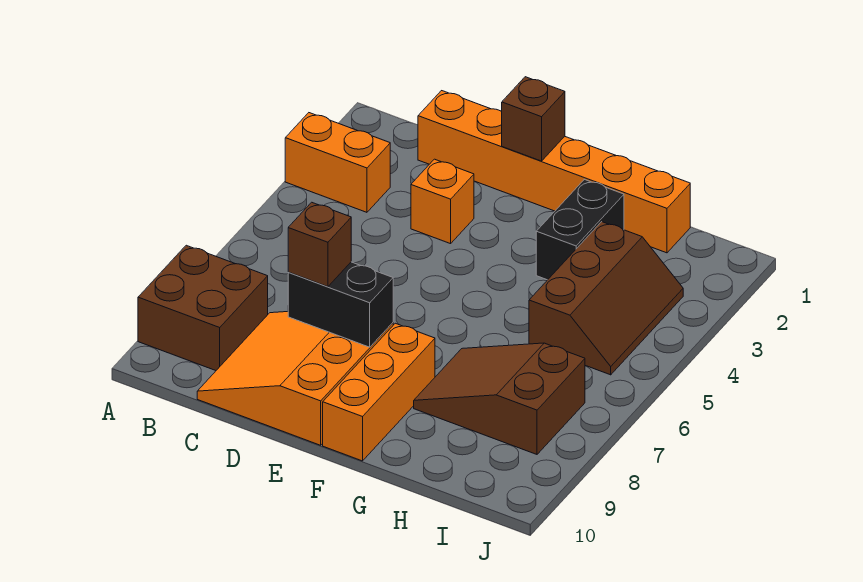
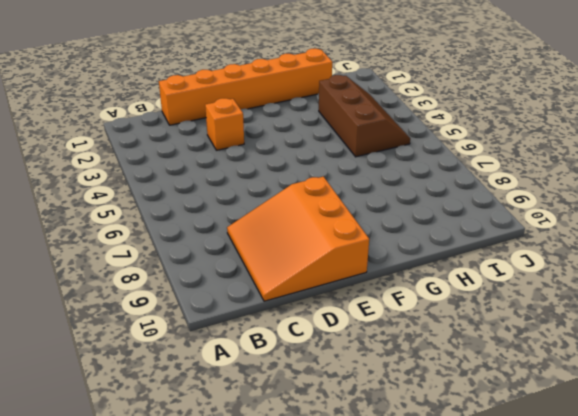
none -> orange 1x2 brick [285,113,390,212]
none -> brown 2x2 brick [138,245,268,371]
none -> orange 1x3 brick [323,323,435,461]

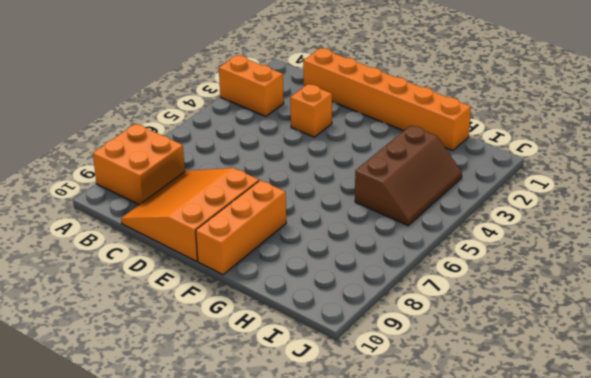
orange 2x2 brick [93,124,185,205] -> brown 2x2 brick [138,245,268,371]
none -> black 1x2 brick [536,179,624,280]
none -> brown 2x3 slope [414,343,585,454]
none -> black 1x2 brick [288,262,393,347]

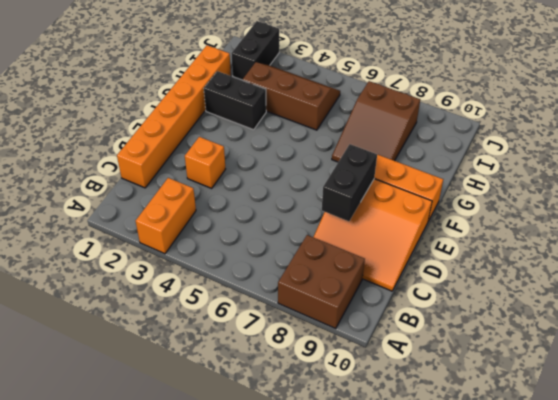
black 1x2 brick [231,21,279,80] -> none
none -> brown 1x1 brick [502,77,565,161]
none -> brown 1x1 brick [288,202,351,287]

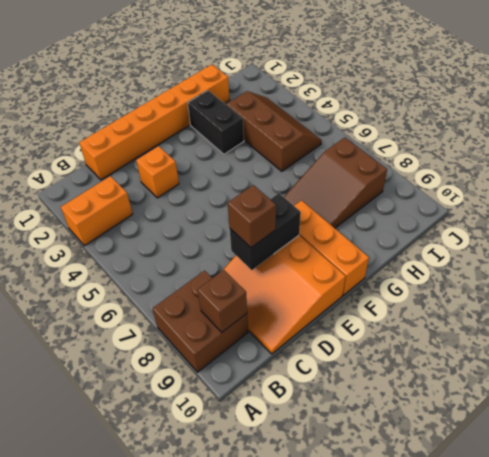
brown 1x1 brick [197,270,247,332] -> brown 1x1 brick moved to [502,77,565,161]

